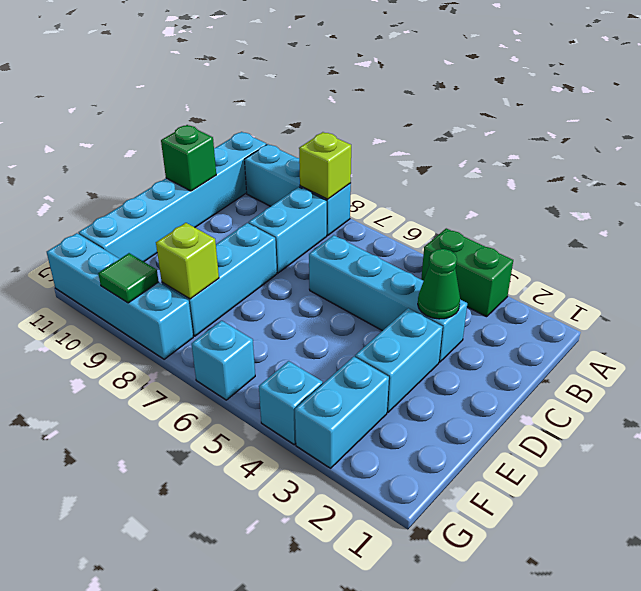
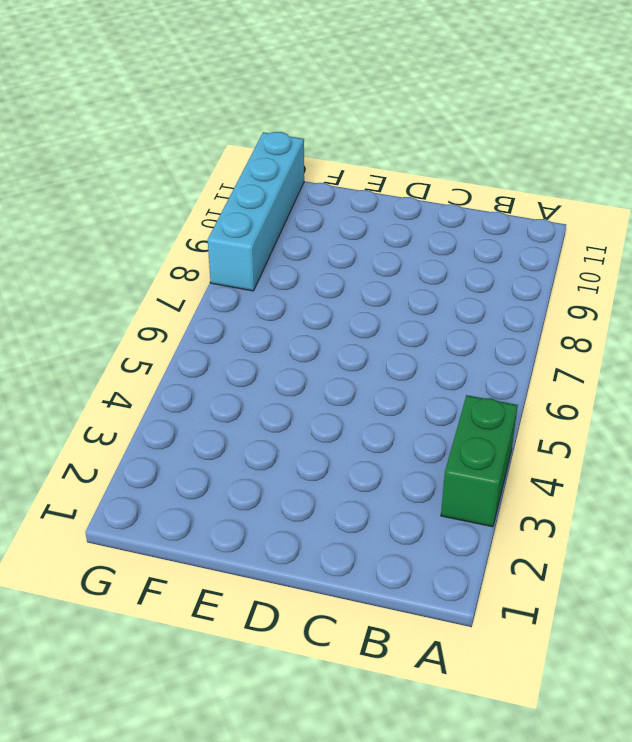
none -> cyan 1x3 brick [245,144,351,235]
none -> cyan 1x6 brick [78,132,267,262]
none -> cyan 1x2 brick [248,187,327,273]

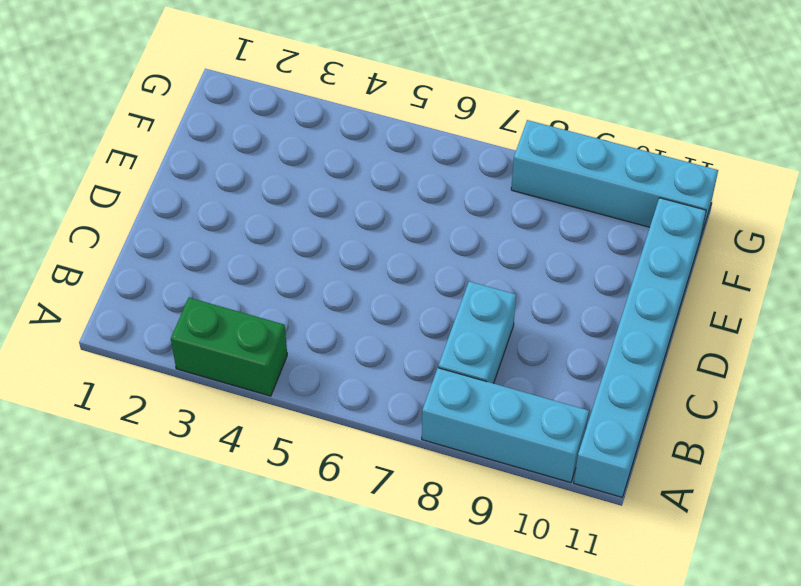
none -> cyan 1x4 brick [309,235,467,362]
none -> cyan 1x2 brick [355,308,443,412]
none -> cyan 1x3 brick [162,223,277,336]

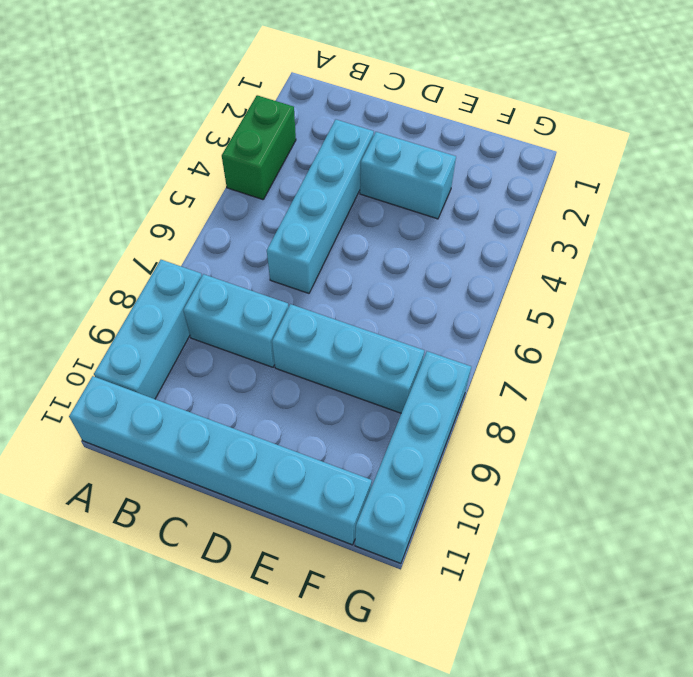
none -> cyan 1x2 brick [295,357,389,468]
none -> cyan 1x1 brick [259,361,323,444]
none -> cyan 1x1 brick [192,321,255,400]

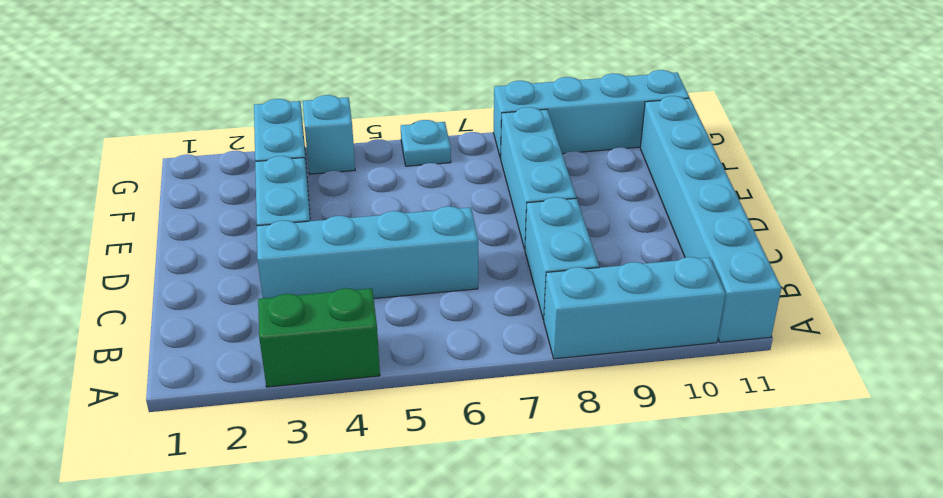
cyan 1x1 plate [401,120,451,166] -> cyan 1x1 brick [192,321,255,400]
none -> lime 1x1 brick [299,132,351,199]
none -> green 1x1 cone [418,249,460,319]
none -> green 1x1 brick [161,125,216,191]

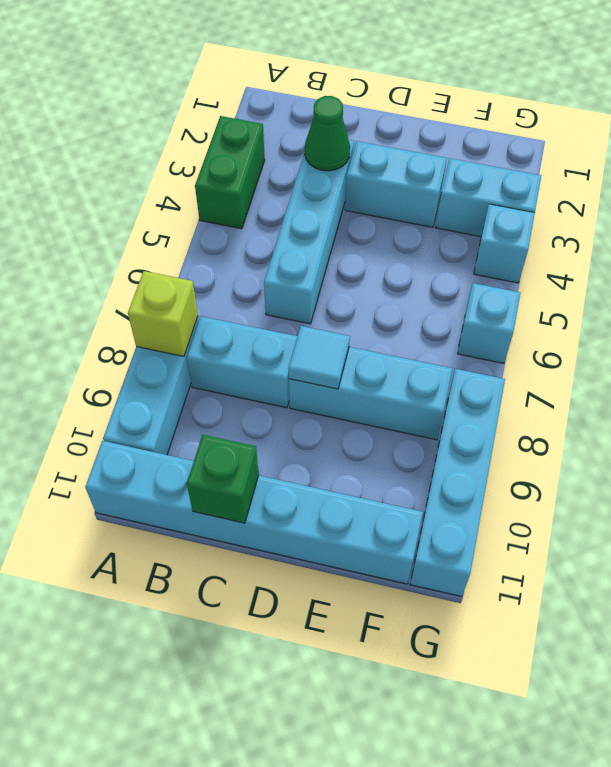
cyan 1x1 tile [289,326,350,389] -> none
none -> lime 1x1 brick [156,223,219,299]
none -> green 1x1 tile [98,253,159,303]

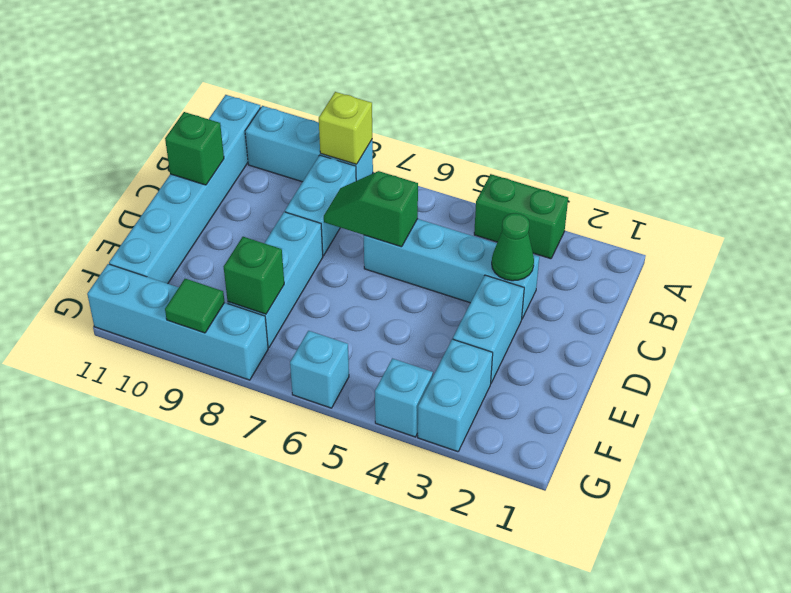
green 1x2 slope [324,171,418,247] -> none
green 1x1 brick [224,237,284,314] -> lime 1x1 brick [156,223,219,299]

